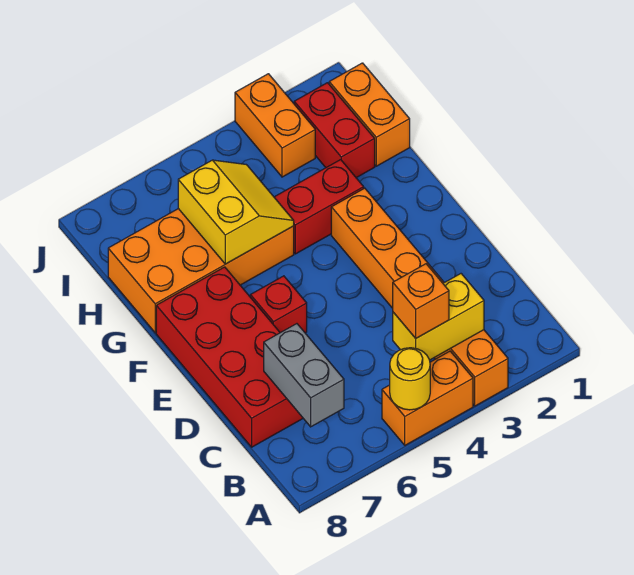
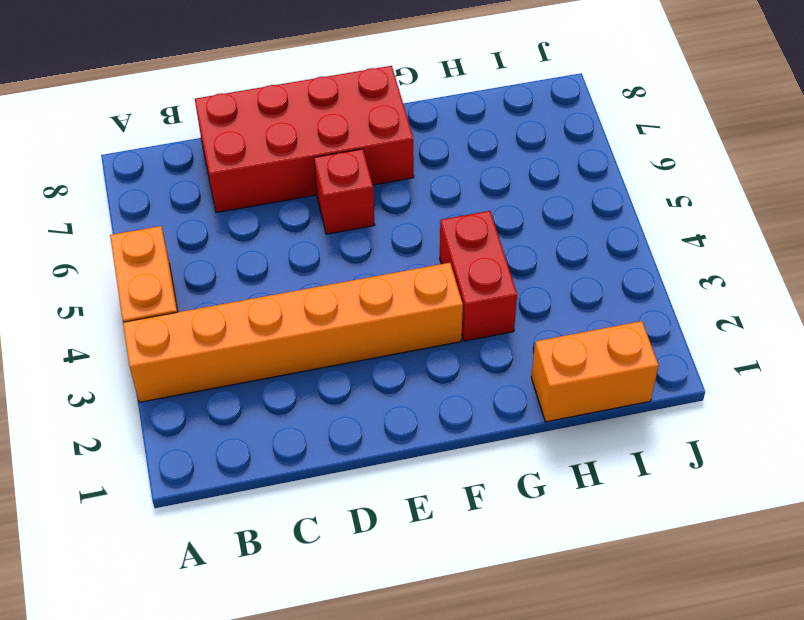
none -> orange 2x4 brick [108,209,294,333]
none -> red 1x2 brick [294,83,375,178]
none -> orange 1x2 brick [235,74,315,177]

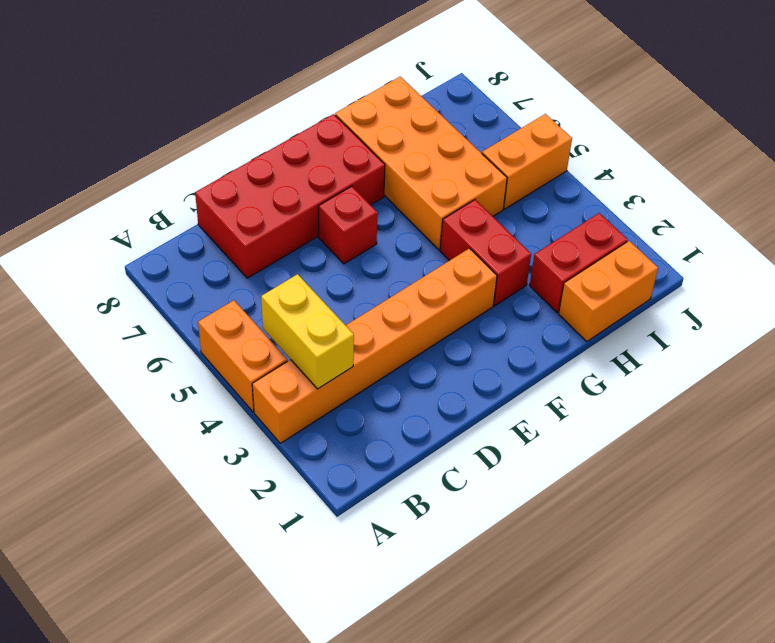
orange 1x2 brick [482,114,572,209] -> orange 1x2 brick moved to [235,74,315,177]
none -> yellow 1x1 round brick [390,348,430,410]
none -> grey 1x2 brick [264,324,344,427]
none -> yellow 2x2 slope [178,160,294,264]

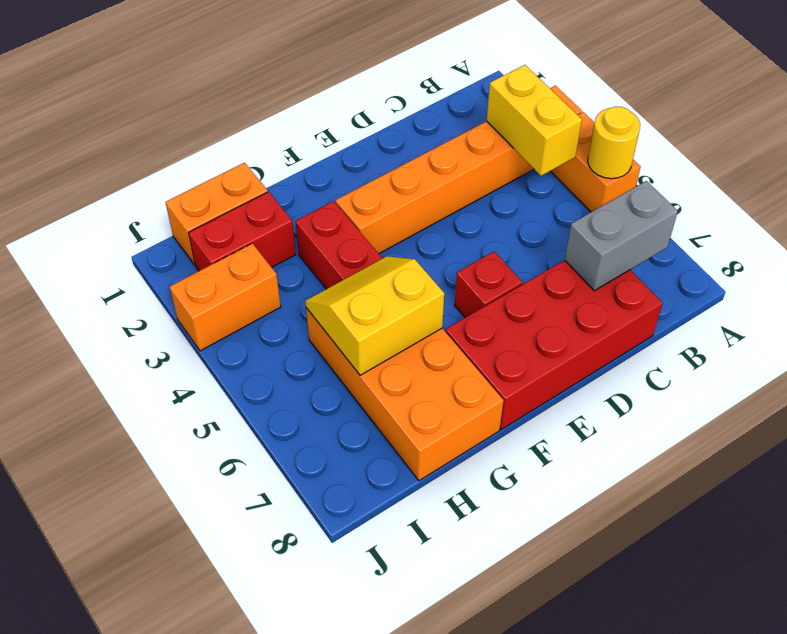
none -> orange 1x1 brick [393,264,449,338]

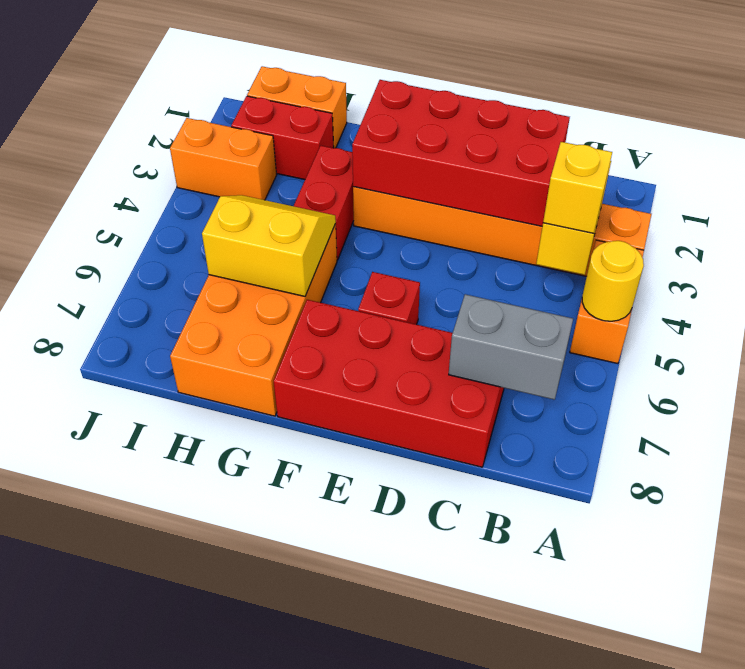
yellow 1x1 brick [543,142,612,234] -> orange 1x1 brick [393,264,449,338]
red 2x4 brick [352,80,570,226] -> none

